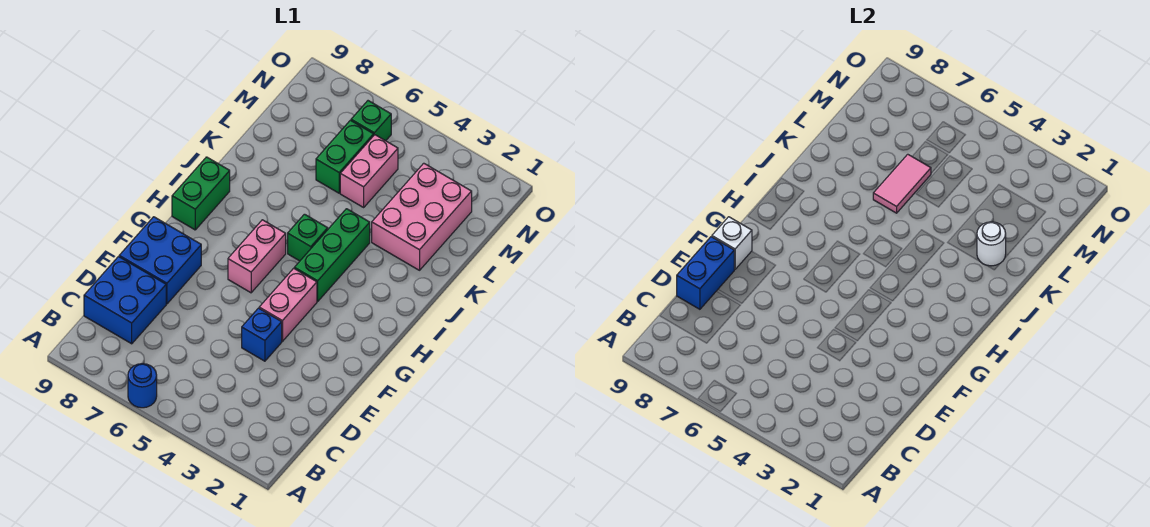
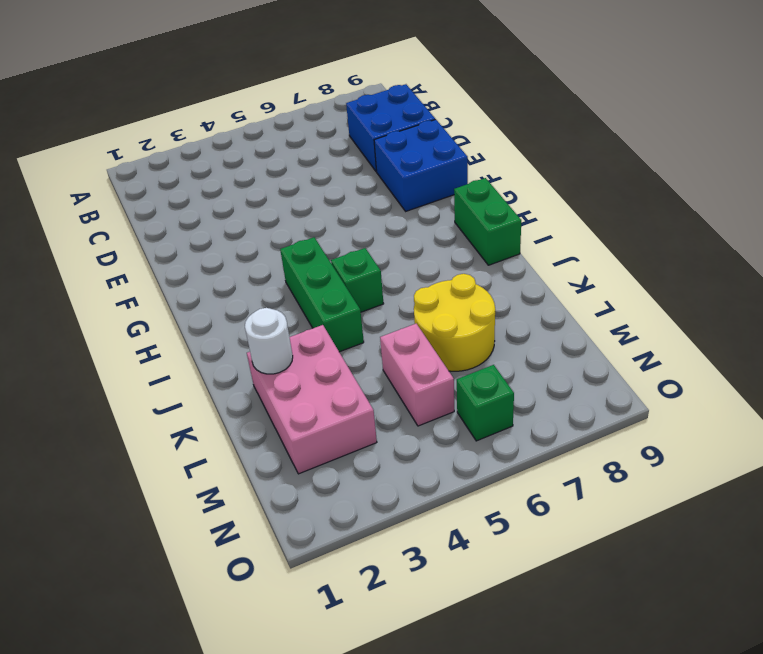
yellow 2x2 round brick [414,274,495,371] -> green 1x2 brick [316,120,374,193]
none -> blue 1x1 round brick [128,364,157,408]
none -> blue 1x1 brick [242,308,282,361]
none -> pink 1x2 brick [259,268,317,341]

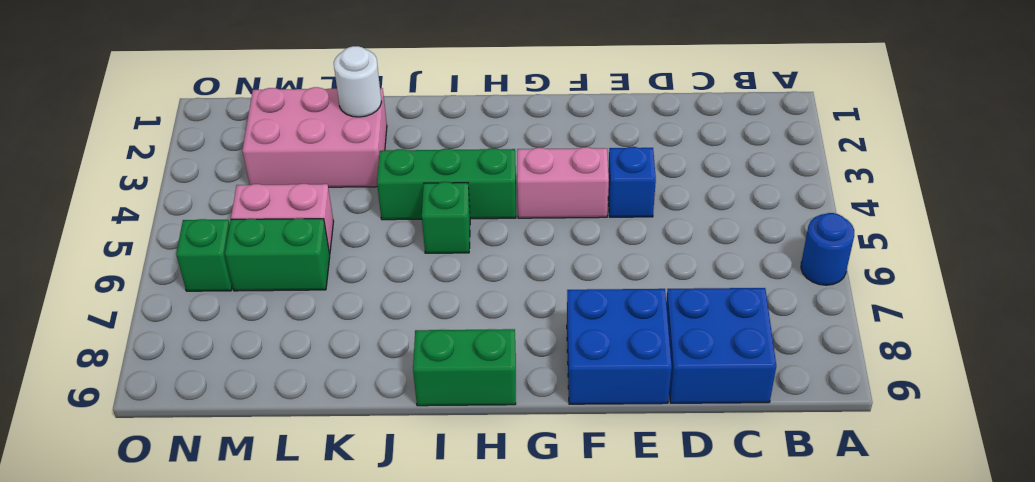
none -> pink 1x2 brick [228,220,286,293]
none -> blue 1x2 brick [677,237,734,309]
none -> white 1x1 brick [712,217,752,269]

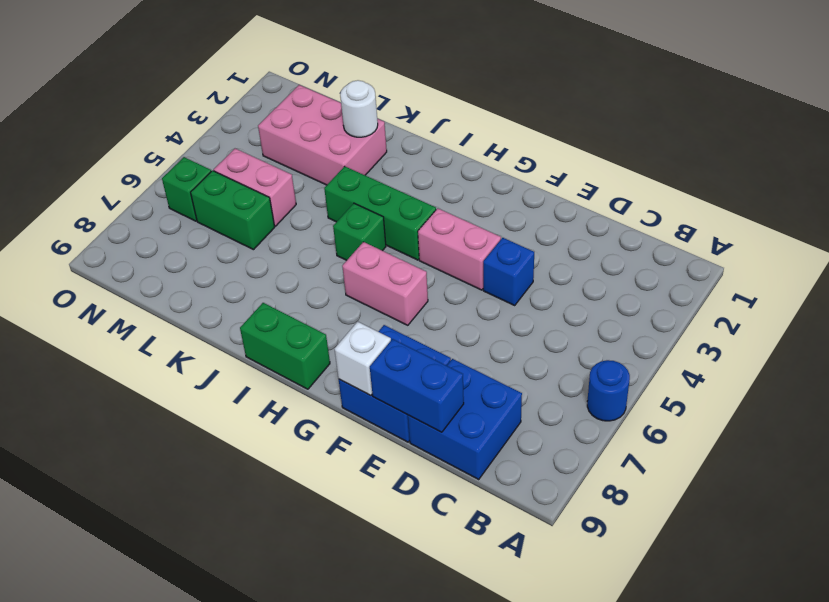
none -> pink 1x2 tile [873,154,931,213]

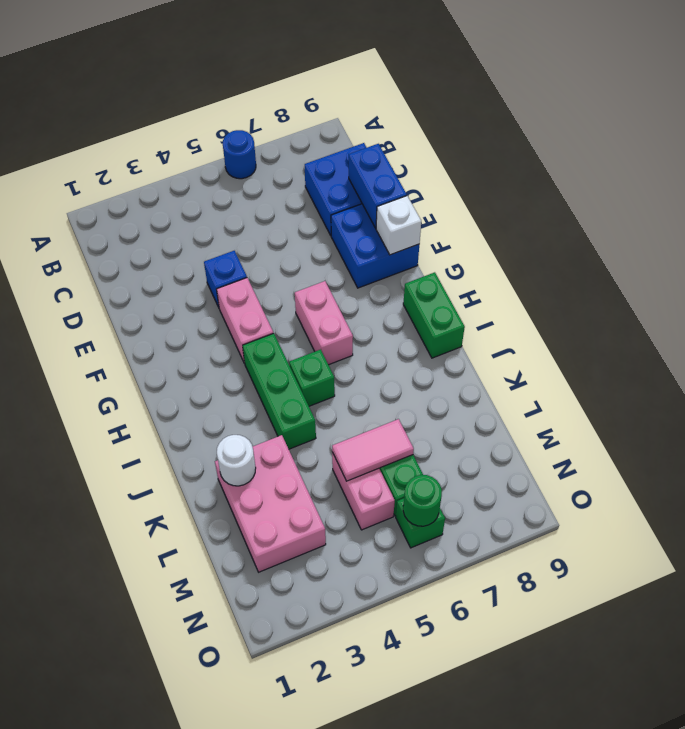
pink 1x2 tile [332,419,414,481] -> pink 1x2 tile turned to [873,154,931,213]
green 1x1 round brick [403,475,442,526] -> none

